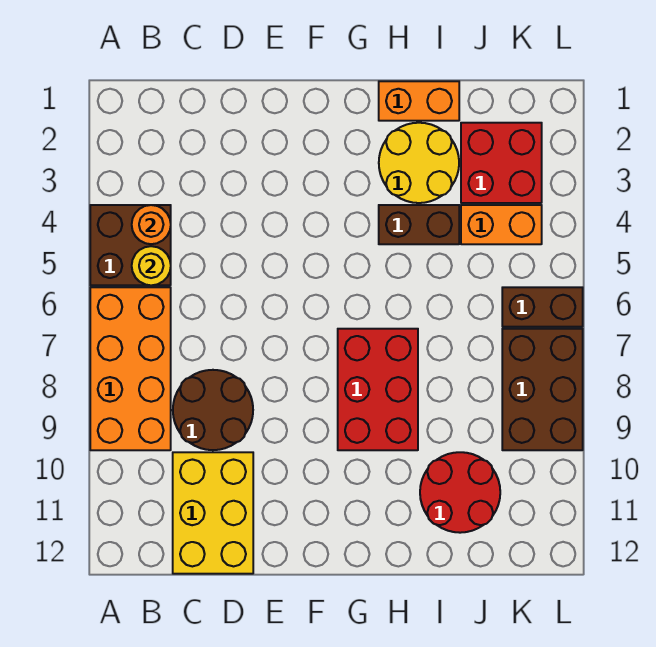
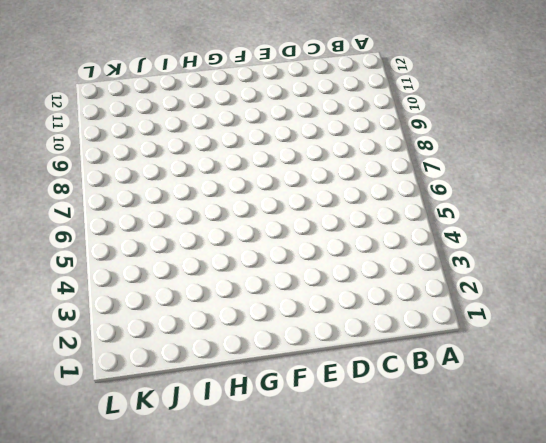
none -> brown 2x2 brick [90,205,171,285]
none -> orange 2x4 brick [90,287,171,450]
none -> brown 2x2 round brick [173,370,253,450]

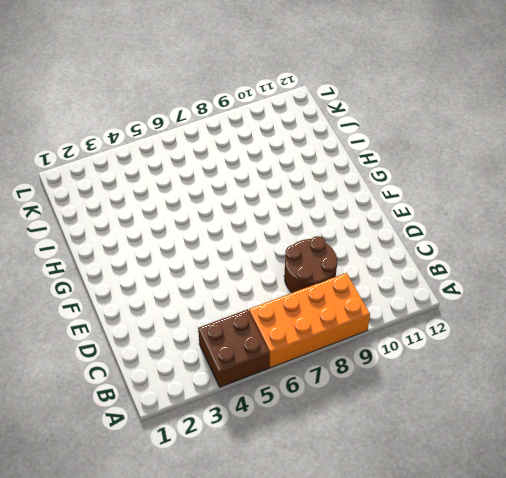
none -> yellow 2x3 brick [173,452,253,574]
none -> red 2x3 brick [338,329,418,450]
none -> orange 1x2 brick [379,81,459,121]

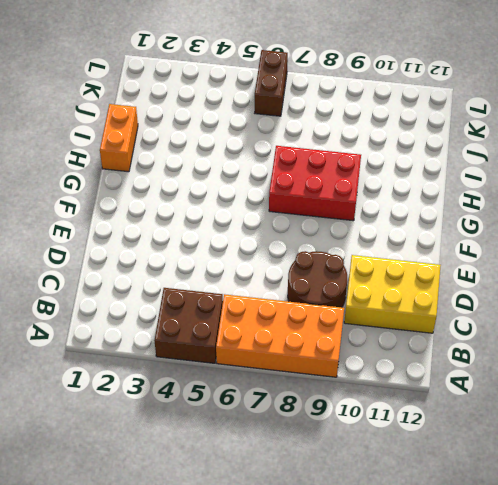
none -> yellow 2x2 round brick [379,123,459,203]
none -> brown 1x2 brick [379,205,459,244]
none -> red 2x2 round brick [420,452,500,533]

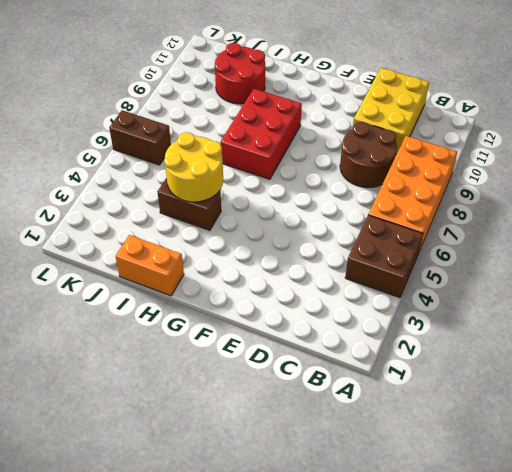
yellow 2x2 round brick [164,132,223,202] -> yellow 2x2 round brick moved to [379,123,459,203]
none -> red 2x2 brick [461,123,542,203]
none -> orange 1x2 brick [461,205,542,244]
none -> brown 2x3 brick [502,329,583,450]

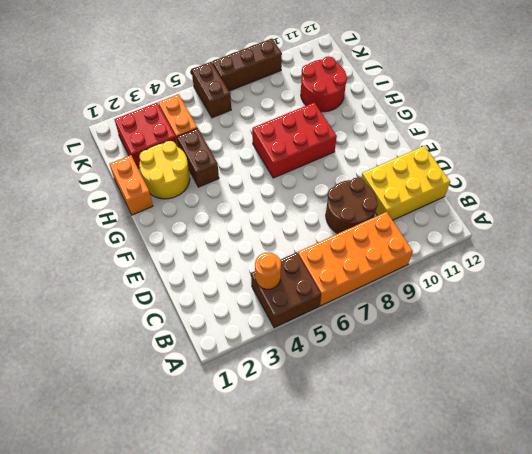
brown 1x3 brick [212,39,282,91] -> brown 2x3 brick [502,329,583,450]
none -> yellow 1x1 round brick [132,246,171,285]

